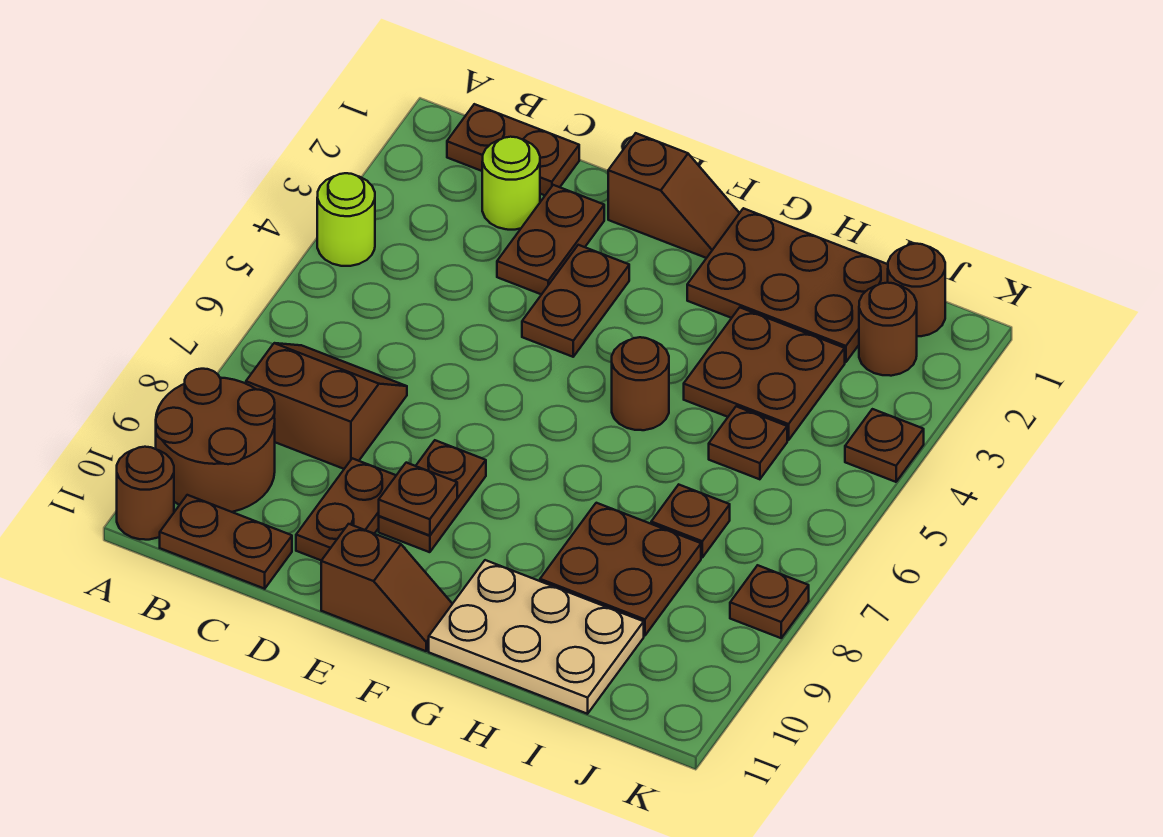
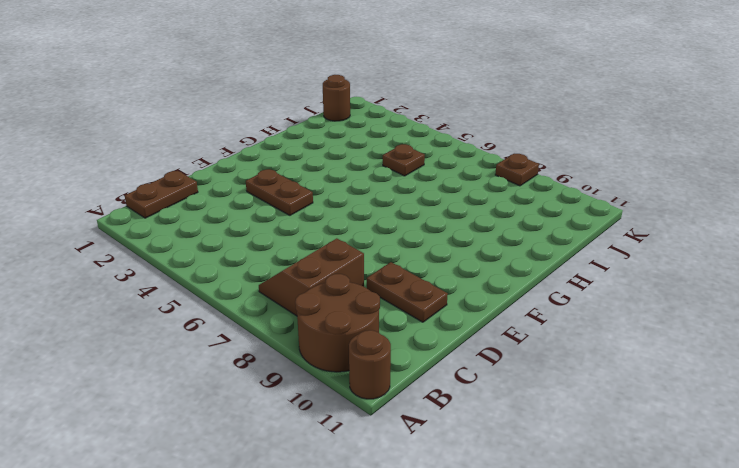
none -> lime 1x1 round brick [317,173,375,266]
none -> brown 1x2 plate [160,495,292,589]
none -> lime 1x1 round brick [482,137,540,230]

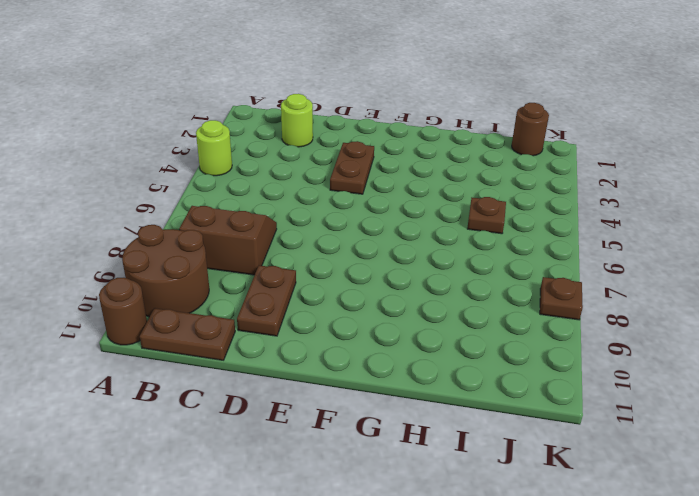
none -> brown 1x2 plate [447,104,579,195]
none -> brown 1x2 plate [497,185,604,295]
none -> brown 1x2 slope [608,133,739,258]

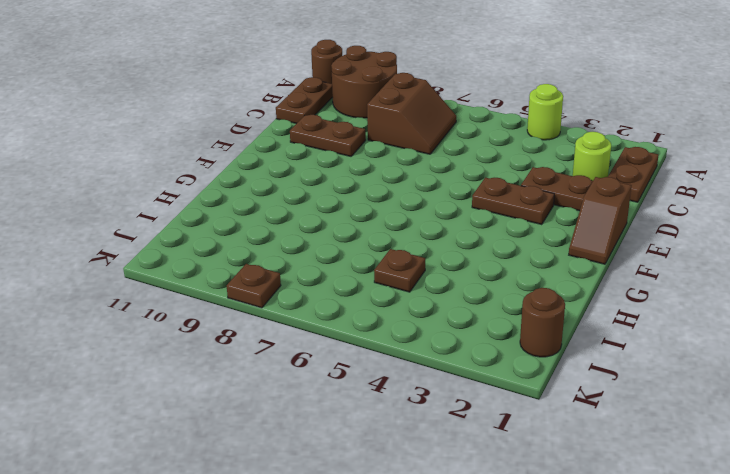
none -> brown 1x2 plate [379,440,486,552]
none -> brown 1x2 slope [321,524,452,651]
none -> brown 2x3 plate [687,208,888,362]

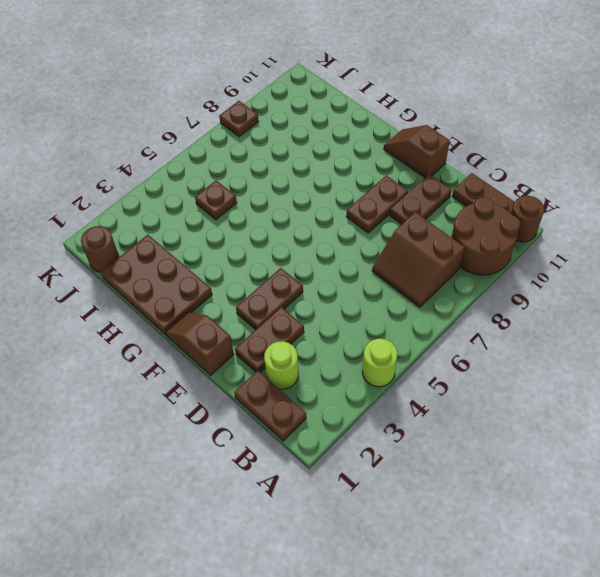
none -> brown 1x1 round brick [612,337,669,430]
none -> tan 2x3 plate [429,560,644,714]
none -> brown 2x2 plate [684,308,845,440]

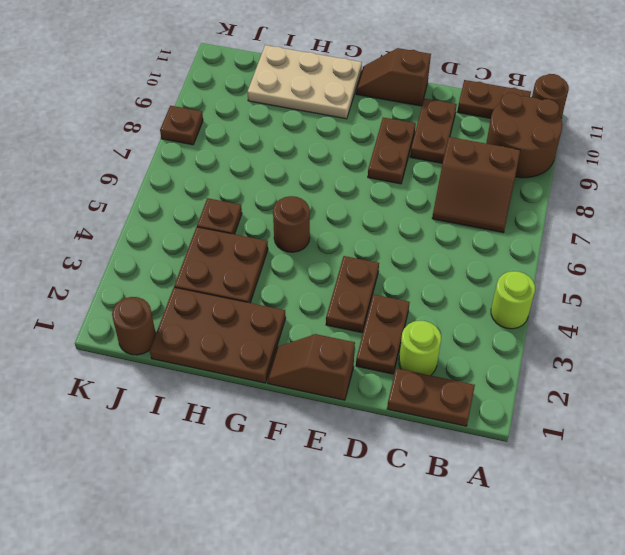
none -> brown 2x2 plate [540,503,701,636]
none -> brown 1x1 plate [651,485,730,557]
none -> brown 1x1 round brick [859,283,917,376]

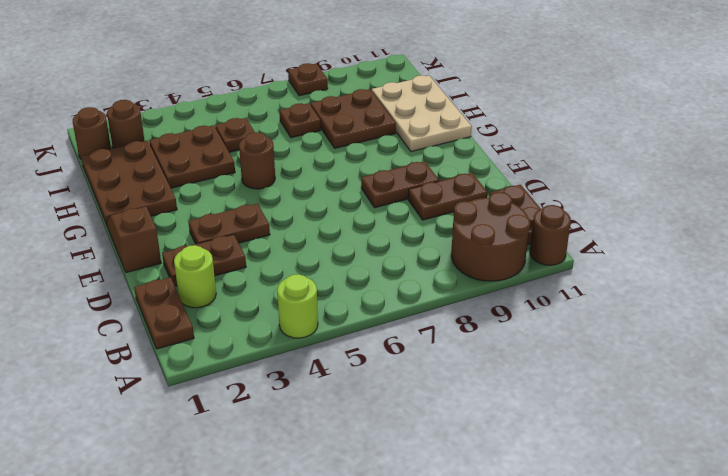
none -> brown 2x2 slope [246,343,407,469]
none -> brown 1x2 slope [321,524,452,651]
none -> brown 1x1 plate [845,409,924,482]

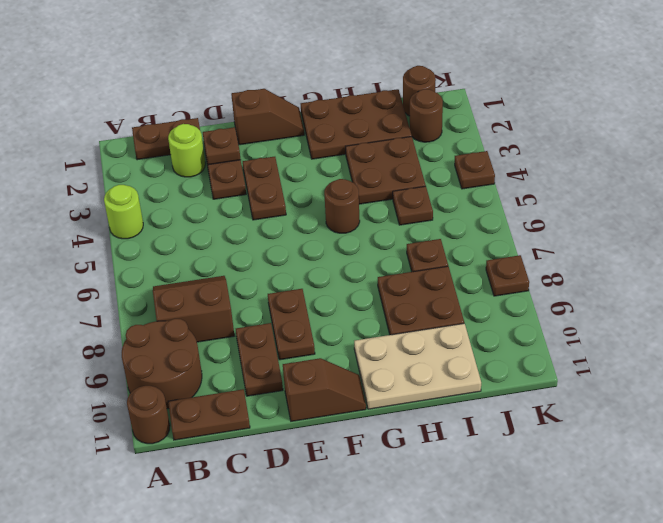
brown 1x1 plate [203,127,241,165] -> brown 1x1 plate moved to [379,463,457,536]

